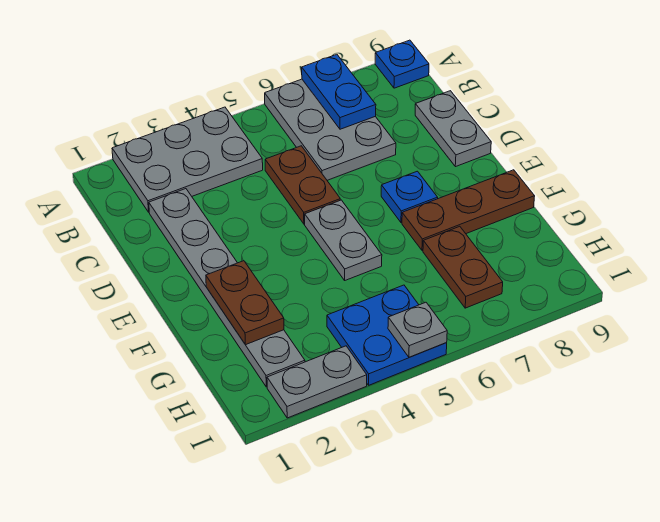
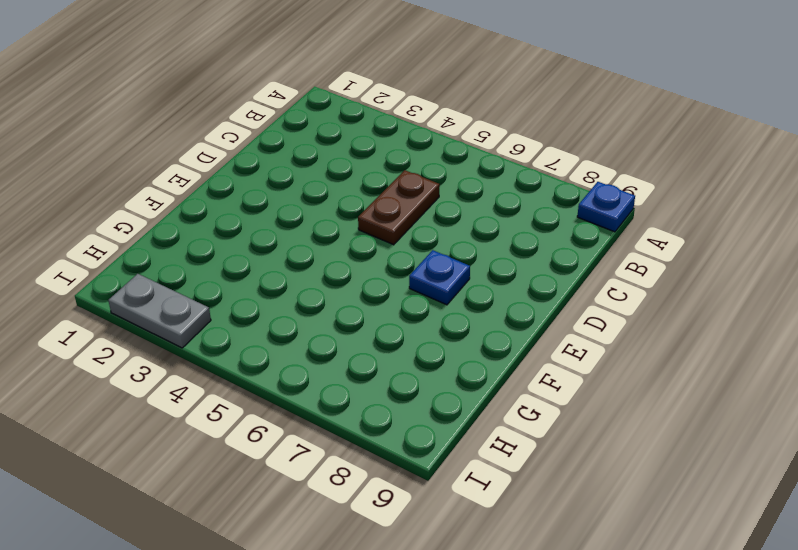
none -> grey 2x3 plate [112,107,263,212]
none -> grey 2x3 plate [265,79,396,180]
none -> grey 1x6 plate [149,189,305,387]

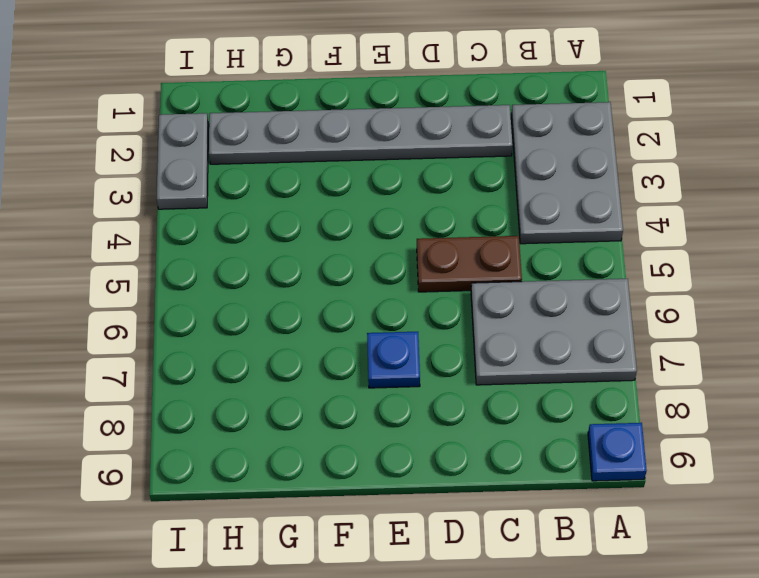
none -> grey 1x2 plate [415,91,491,167]
none -> grey 1x2 plate [305,200,382,280]
none -> brown 1x3 plate [402,170,535,251]

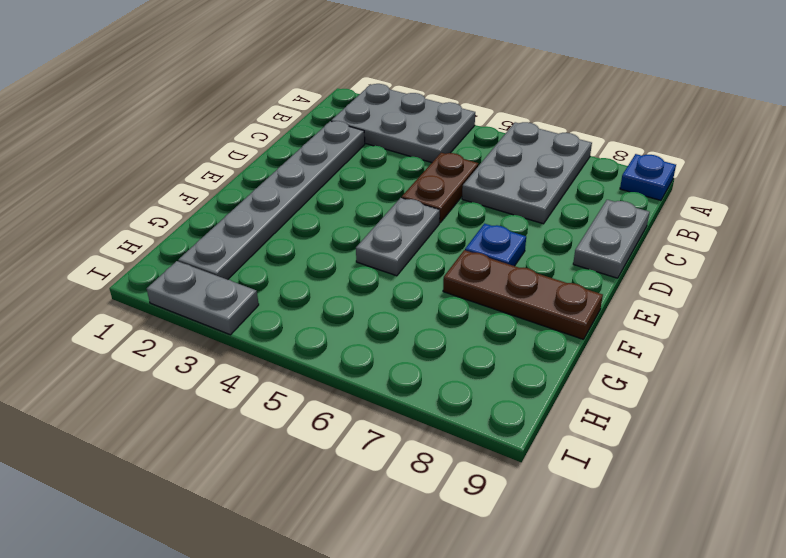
none -> brown 1x2 plate [423,226,503,308]
none -> blue 2x2 plate [327,285,447,385]
none -> blue 1x2 plate [302,54,376,129]

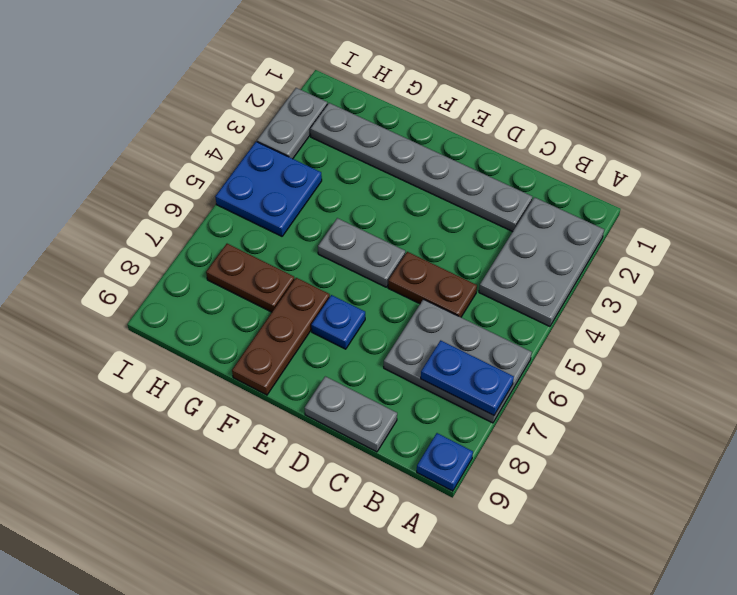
none -> brown 1x2 plate [206,261,284,345]
none -> grey 1x1 plate [388,302,447,357]

